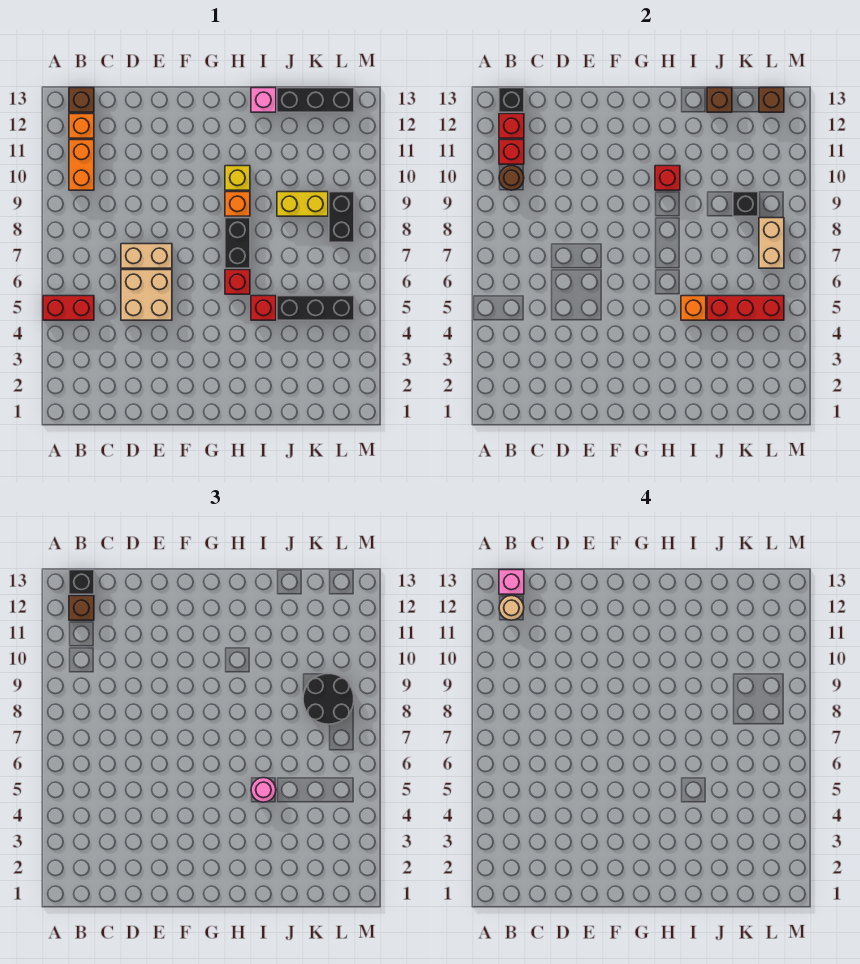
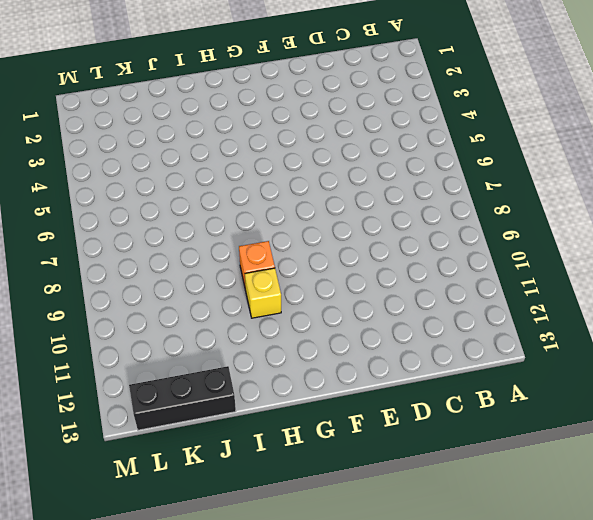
none -> red 1x2 brick [43,296,94,320]
none -> orange 1x2 brick [69,140,94,190]
none -> orange 1x1 brick [69,114,94,138]
none -> brown 1x1 brick [69,88,94,112]

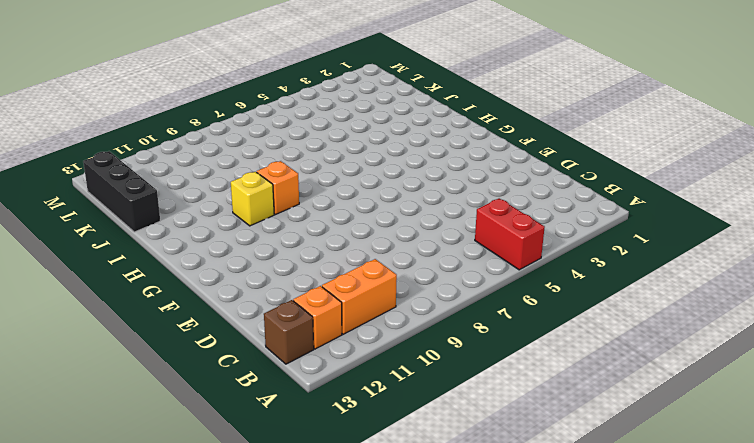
none -> tan 2x2 brick [121,270,172,320]
none -> tan 1x2 brick [121,244,172,268]
none -> red 1x1 brick [225,270,250,294]
none -> black 1x2 brick [225,218,250,268]

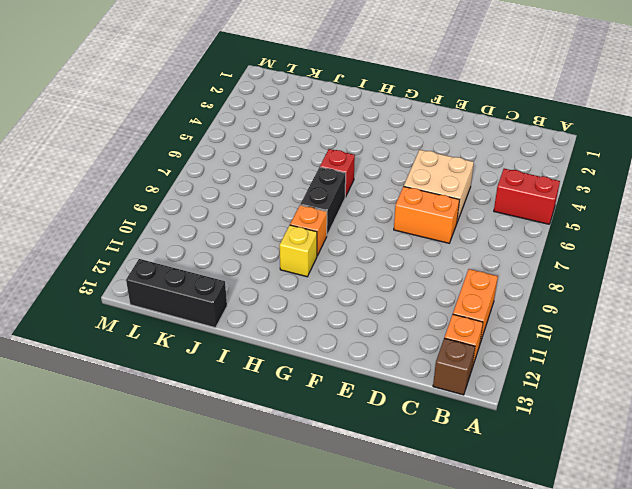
orange 1x2 brick [394,186,460,243] -> tan 1x2 brick [121,244,172,268]
none -> red 1x1 brick [251,296,276,320]
none -> pink 1x1 brick [251,88,276,112]
none -> black 1x3 brick [277,296,354,320]
none -> yellow 1x2 brick [277,192,328,216]

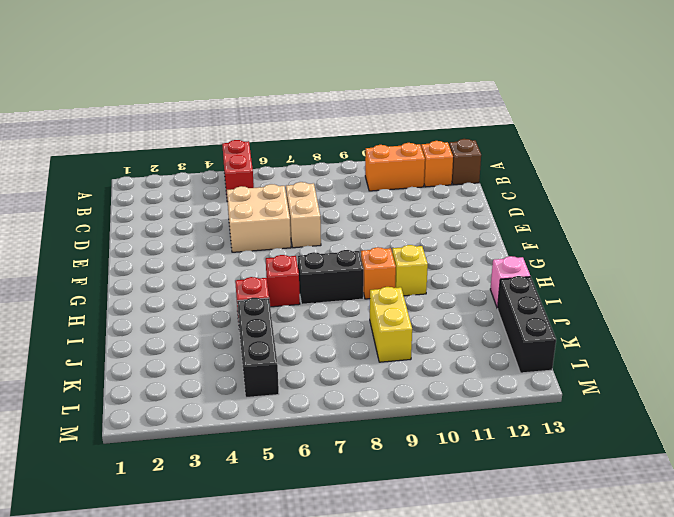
none -> black 1x2 brick [329,192,354,242]
none -> brown 1x1 round brick [499,166,524,190]
none -> red 1x1 brick [499,140,524,164]
none -> red 1x1 brick [499,114,524,138]

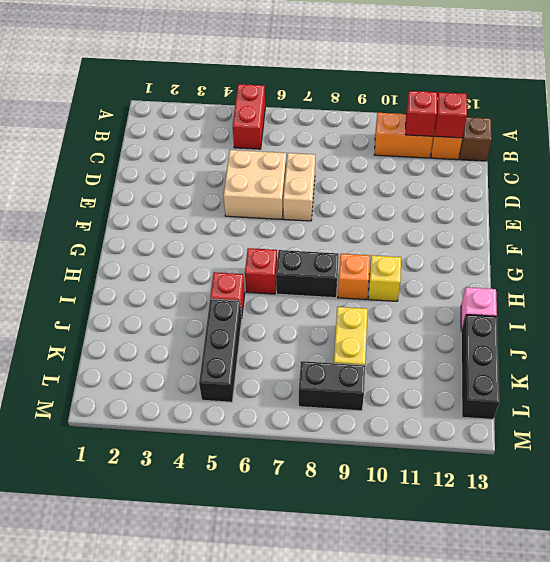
none -> brown 1x1 round brick [499,166,524,190]
none -> black 1x1 brick [499,88,524,112]
none -> red 1x1 brick [655,166,680,190]
none -> orange 1x1 brick [681,296,706,320]

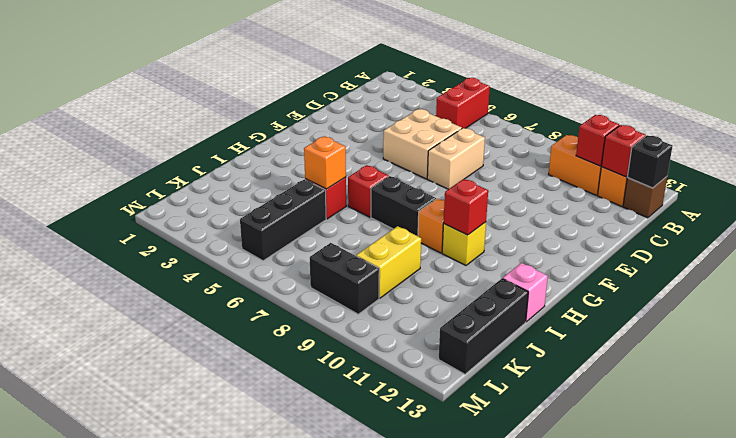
none -> brown 1x1 round brick [499,166,524,190]
none -> red 1x3 brick [707,296,784,320]
none -> brown 1x1 brick [707,88,732,112]
none -> black 1x1 brick [733,192,758,216]

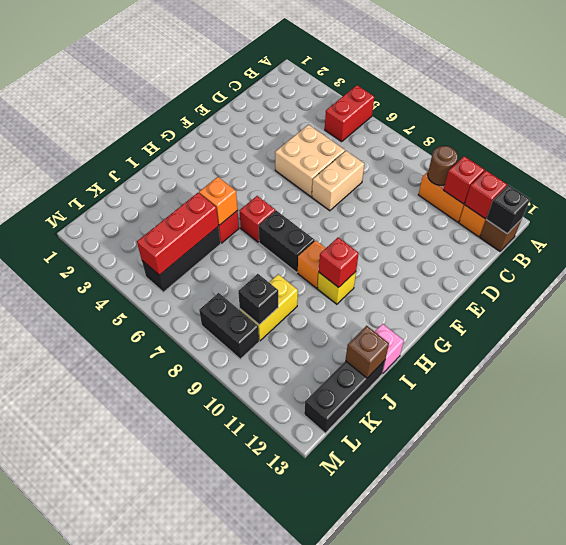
none -> tan 1x2 brick [759,218,784,268]
none -> brown 1x1 brick [759,88,784,112]
none -> brown 1x1 brick [69,596,94,620]
none -> black 1x1 brick [69,570,94,594]

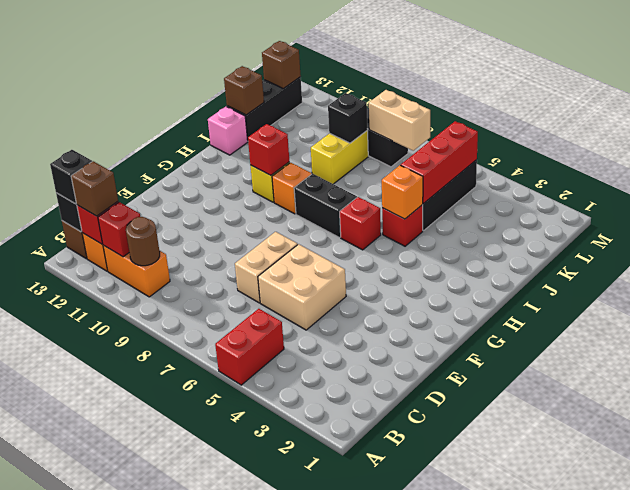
none -> pink 1x1 round brick [251,778,276,802]
none -> black 2x2 round brick [303,674,354,724]
none -> tan 1x1 round brick [499,596,524,620]
none -> pink 1x1 brick [499,570,524,594]

